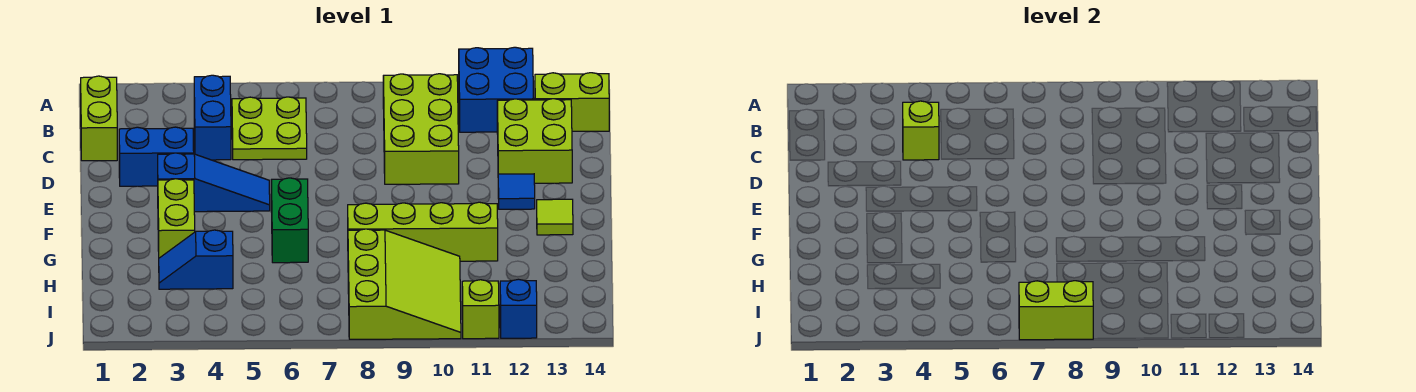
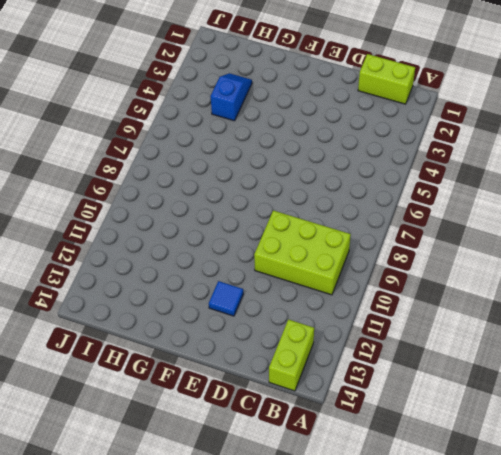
none -> blue 2x2 brick [459,47,534,132]
none -> blue 1x2 brick [194,75,231,160]
none -> lime 2x2 plate [232,97,307,160]

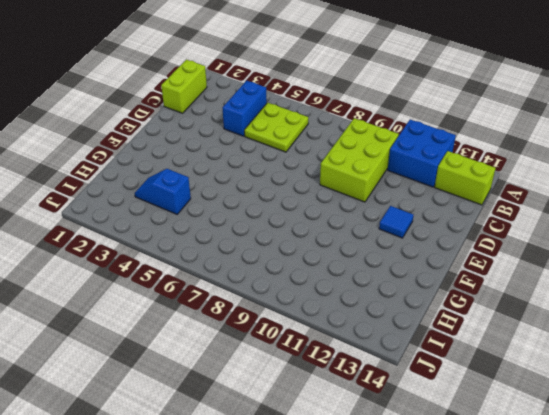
none -> lime 2x2 brick [497,99,572,183]
none -> blue 1x2 brick [119,127,194,186]
none -> blue 1x3 slope [158,153,270,212]

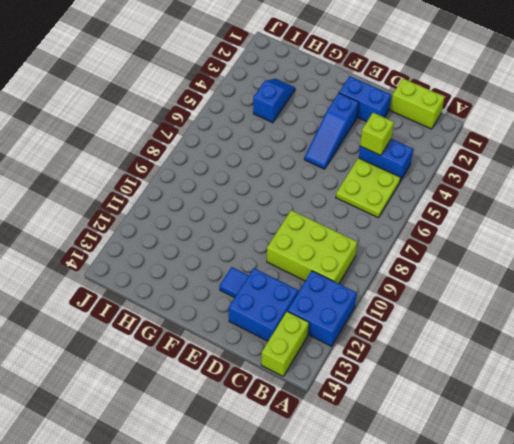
blue 2x2 brick [228,268,298,341] -> lime 2x2 brick [497,99,572,183]
blue 1x2 brick [339,76,391,122] -> blue 1x2 brick turned to [119,127,194,186]
none -> lime 1x2 brick [158,179,195,258]
none -> green 1x2 brick [271,178,308,263]
none -> lime 1x1 tile [537,199,573,235]

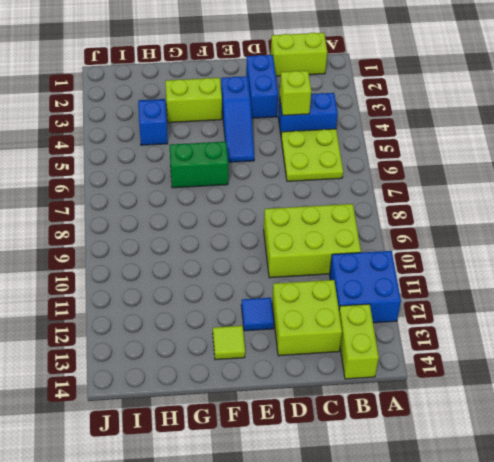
none -> lime 1x4 brick [348,202,498,261]
none -> lime 3x3 slope [348,229,461,339]
none -> lime 1x1 brick [462,280,499,339]

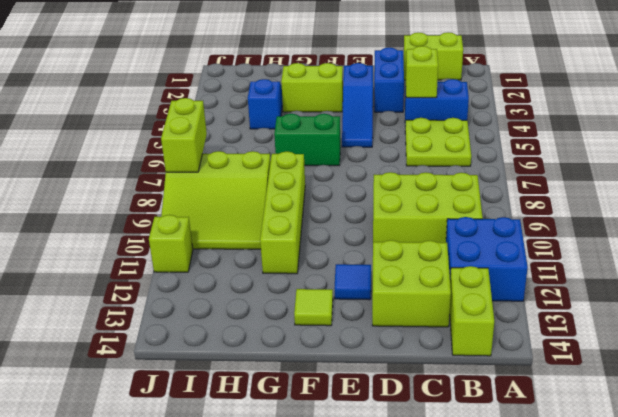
none -> blue 1x1 brick [500,279,537,338]

